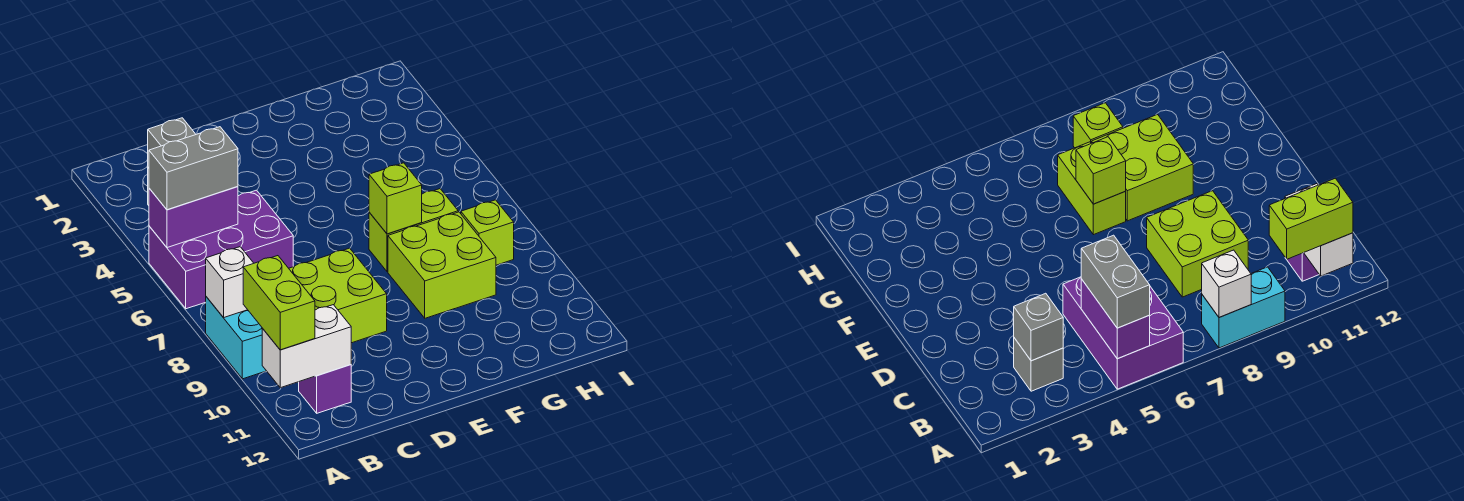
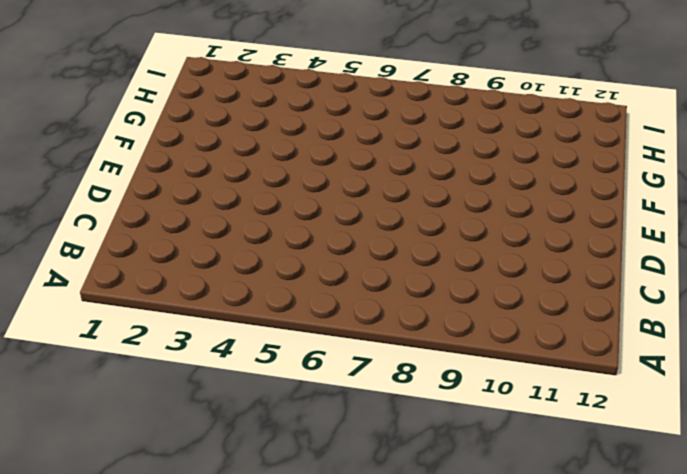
none -> purple 2x3 brick [149,190,293,309]
none -> cyan 1x2 brick [206,297,266,379]
none -> grey 1x1 brick [1014,338,1063,391]

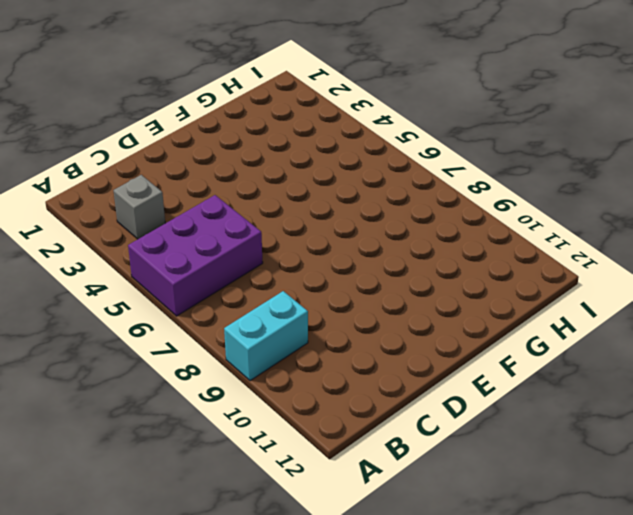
cyan 1x2 brick [224,291,308,381] -> cyan 1x2 brick turned to [206,297,266,379]
none -> purple 1x1 brick [299,365,351,413]
none -> lime 2x2 brick [289,248,387,343]
none -> lime 1x2 brick [369,189,458,272]

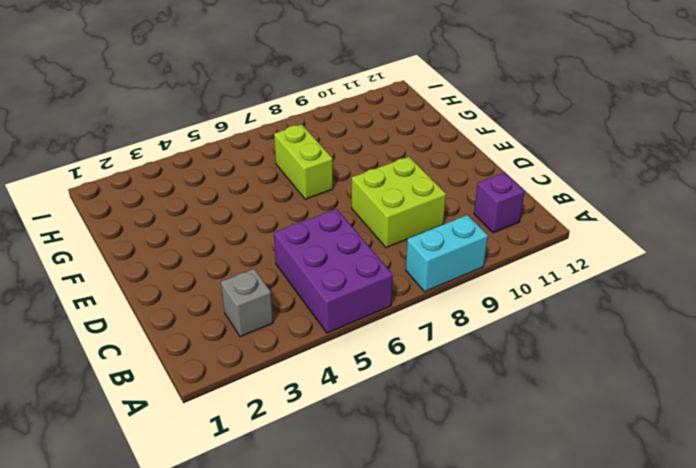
none -> lime 2x2 brick [388,212,496,318]
none -> lime 1x1 brick [461,200,514,265]
none -> purple 1x2 brick [149,186,238,248]

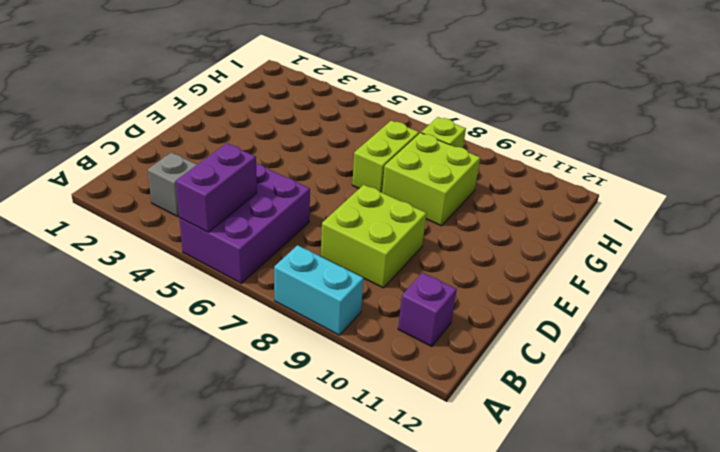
none -> white 1x1 brick [206,247,254,318]
none -> white 1x2 brick [262,305,351,388]
none -> grey 1x1 brick [148,118,196,168]

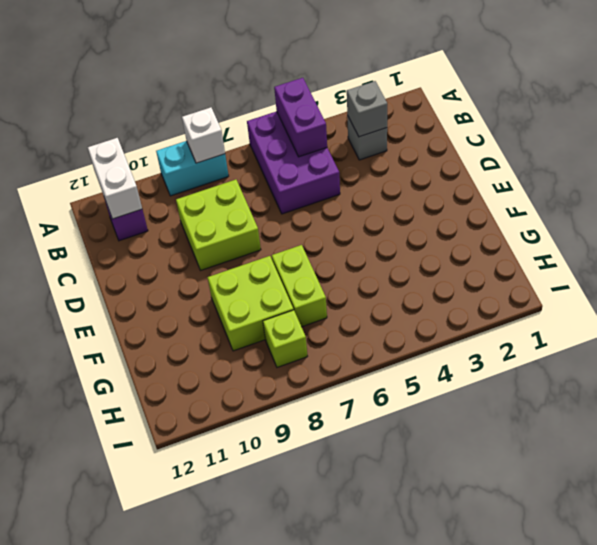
none -> lime 1x1 brick [369,163,422,234]
none -> grey 1x2 brick [149,127,238,210]
none -> lime 1x2 brick [243,256,315,350]

